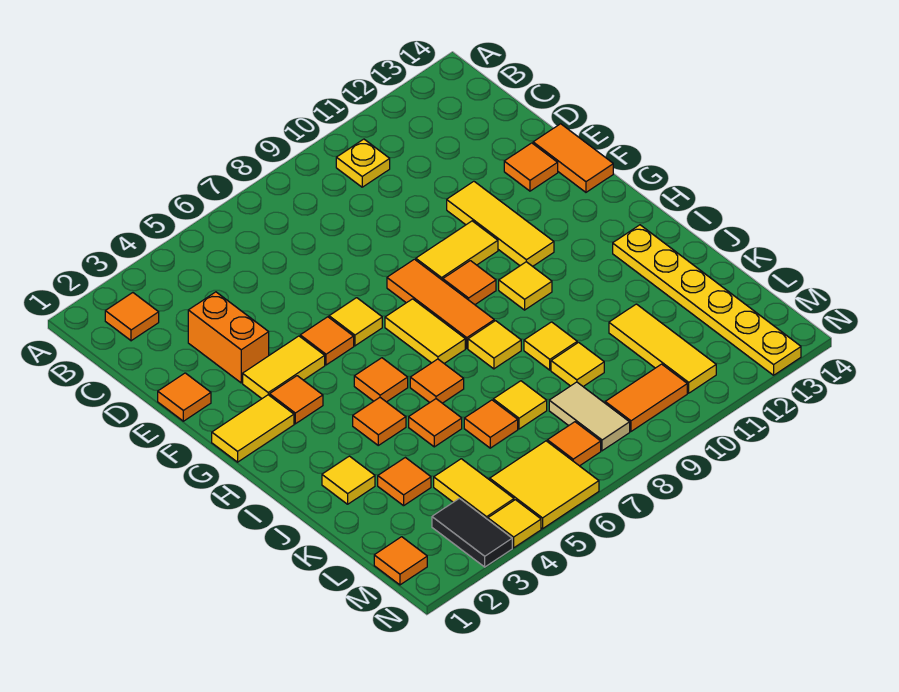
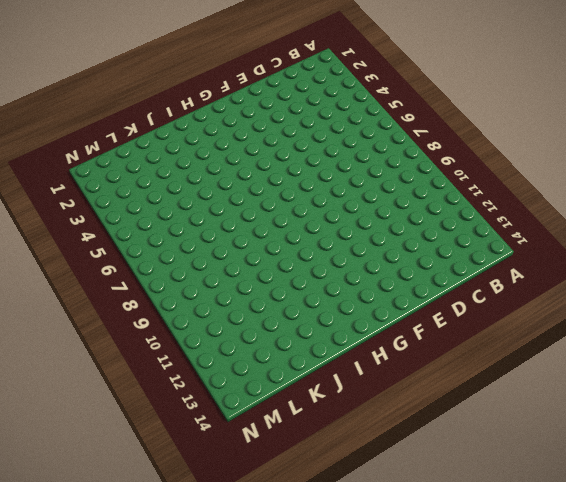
none -> orange 1x1 tile [105,293,159,341]
none -> yellow 1x1 plate [336,139,390,187]
none -> orange 1x2 brick [188,292,269,383]
none -> orange 1x1 tile [158,373,211,421]

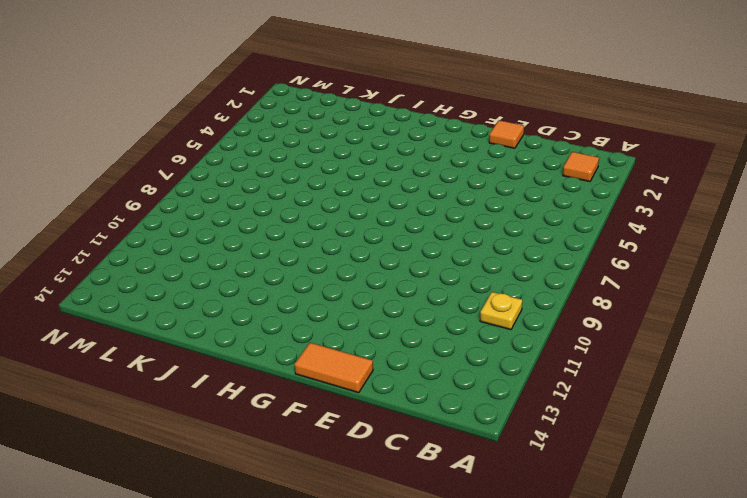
none -> orange 1x2 brick [188,292,269,383]
none -> yellow 1x3 tile [447,181,554,266]
none -> orange 1x1 tile [504,143,558,191]
none -> yellow 1x2 tile [243,336,325,398]

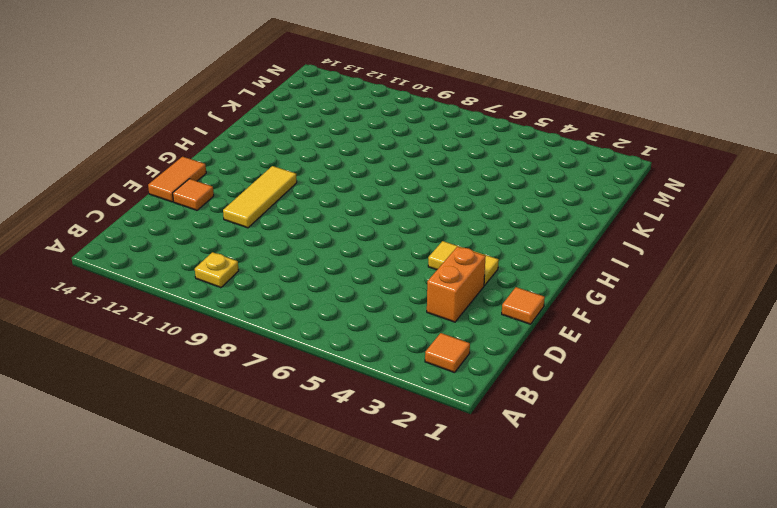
none -> orange 1x1 tile [300,317,354,365]
none -> yellow 1x1 tile [329,298,382,346]
none -> orange 1x3 tile [387,259,494,348]
none -> yellow 1x2 tile [416,221,498,280]

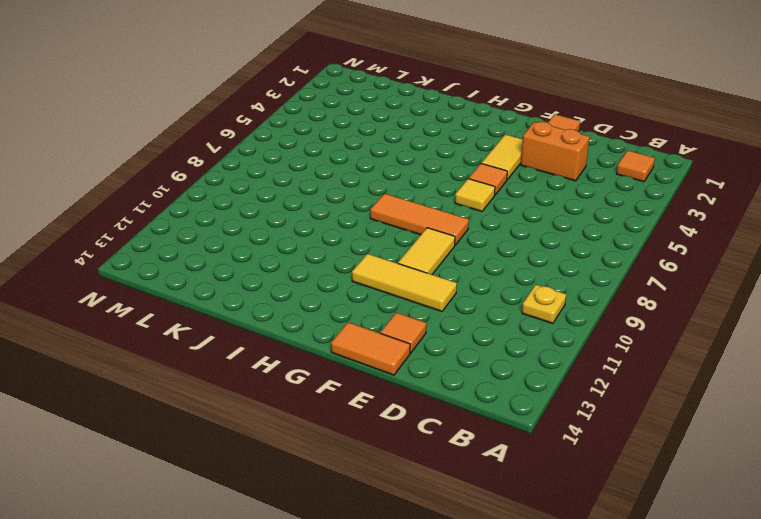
none -> yellow 1x2 tile [212,395,294,462]
none -> orange 1x1 tile [270,376,323,424]
none -> yellow 1x2 tile [385,299,465,363]
none -> orange 1x1 tile [443,261,496,305]

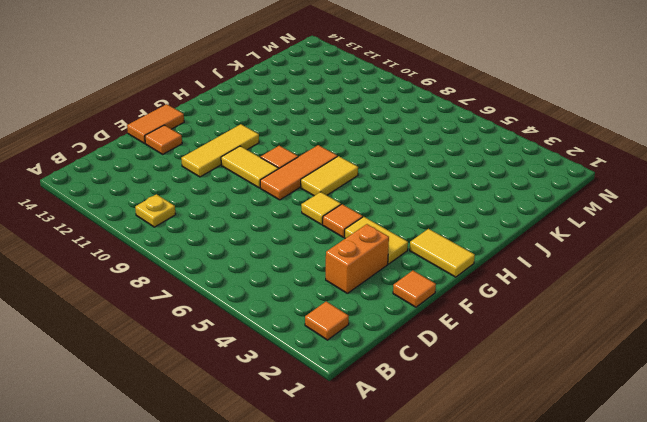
none -> orange 1x1 tile [270,376,323,424]
none -> orange 1x1 tile [354,358,408,402]
none -> yellow 1x1 tile [499,262,552,310]
none -> orange 1x1 tile [353,398,406,445]

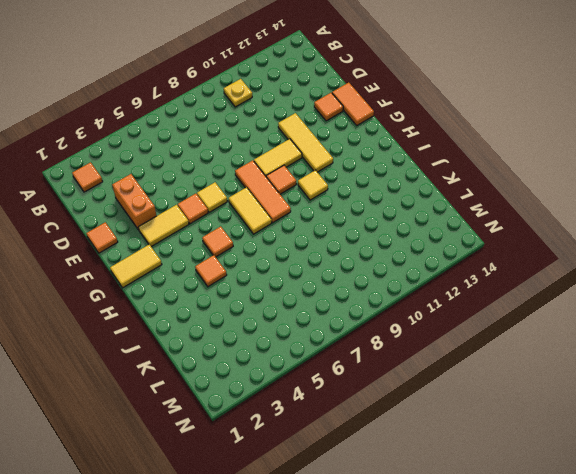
none -> orange 1x1 tile [270,376,323,424]
none -> orange 1x1 tile [410,359,464,403]
none -> yellow 1x1 tile [468,321,521,369]
none -> yellow 1x6 plate [613,225,801,375]

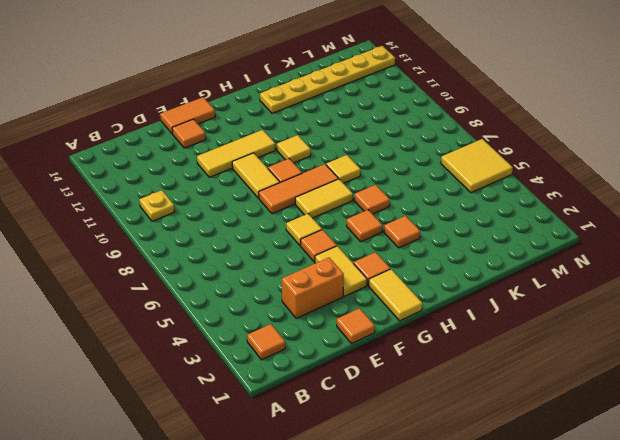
none -> yellow 1x1 tile [322,456,375,504]
none -> orange 1x1 tile [409,399,462,447]
none -> yellow 1x1 tile [524,322,577,370]
none -> orange 1x1 tile [378,457,431,506]

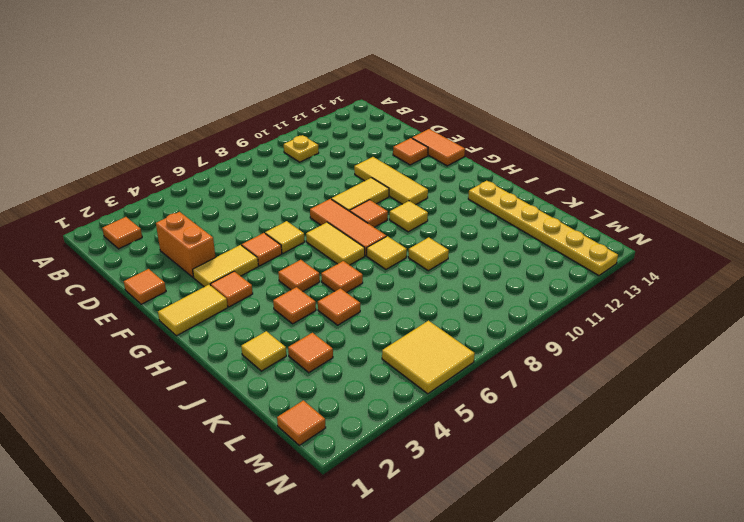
none -> orange 1x1 tile [464,400,518,448]
none -> yellow 1x1 tile [493,381,547,429]
none -> yellow 1x1 tile [551,342,604,386]
none -> yellow 1x3 tile [609,304,716,393]

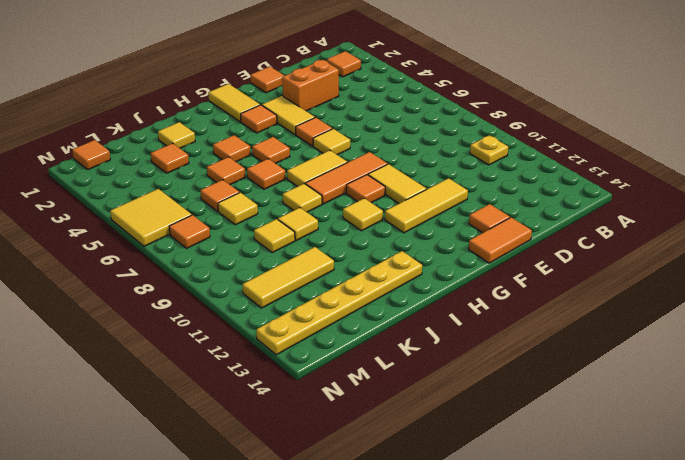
none -> yellow 1x2 tile [434,459,514,519]
none -> tan 1x2 tile [549,382,630,451]
none -> black 1x2 tile [432,498,512,567]
none -> orange 1x2 tile [605,364,687,431]

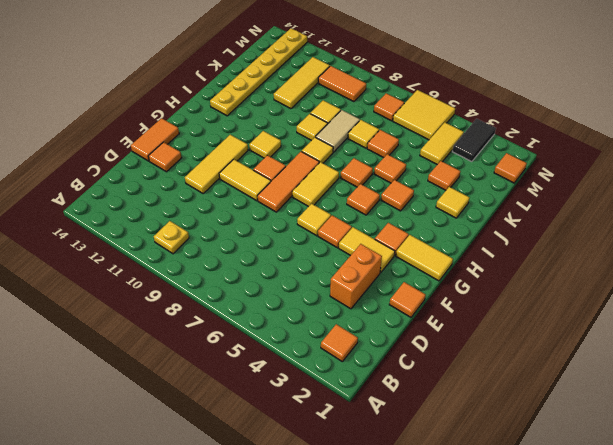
tan 1x2 tile [316,110,360,152] -> tan 1x2 tile moved to [549,382,630,451]
none -> yellow 1x1 tile [488,500,541,548]

